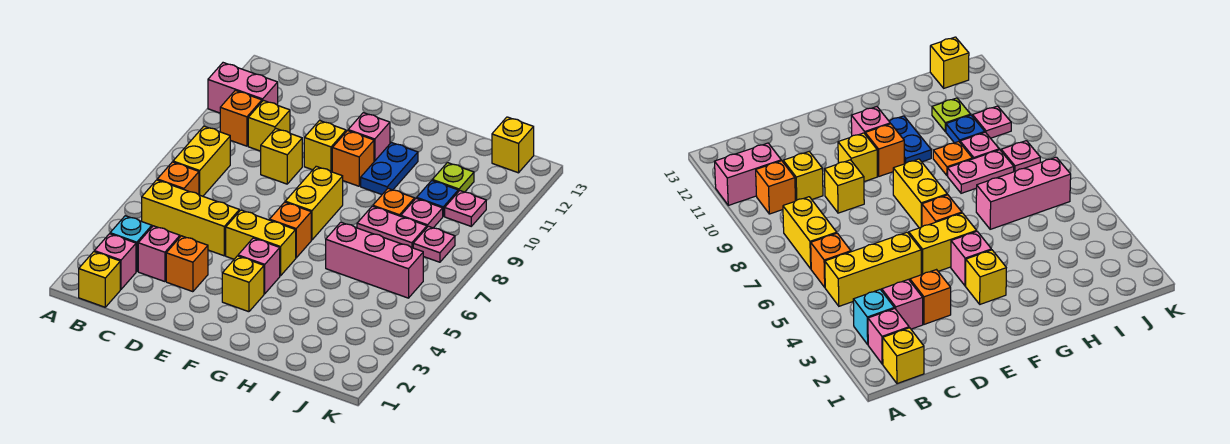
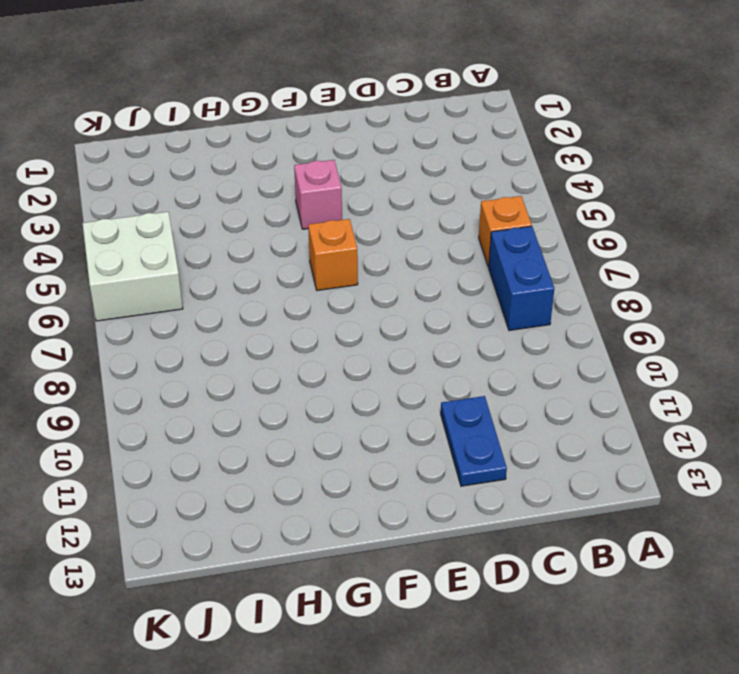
blue 1x2 brick [489,226,554,331] -> yellow 1x2 brick [173,126,230,196]
blue 1x2 plate [441,396,507,486] -> blue 1x2 plate moved to [361,142,418,194]
white 2x2 brick [83,212,183,321] -> pink 1x3 brick [326,222,423,298]
none -> pink 1x2 brick [208,63,278,113]
none -> yellow 1x1 brick [79,252,120,307]
none -> pink 1x1 brick [94,234,136,289]
none -> cyan 1x1 brick [110,216,152,272]

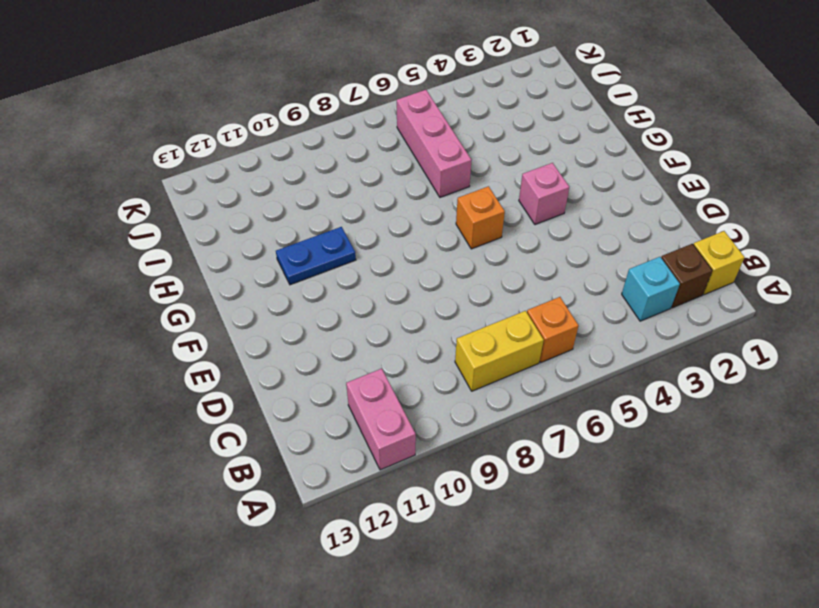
brown 1x1 brick [661,244,712,308] -> pink 1x1 brick [94,234,136,289]
none -> yellow 1x3 brick [142,180,239,256]
none -> orange 1x1 brick [220,90,262,146]
none -> pink 1x1 brick [138,226,180,282]
none -> yellow 1x1 brick [248,100,290,151]

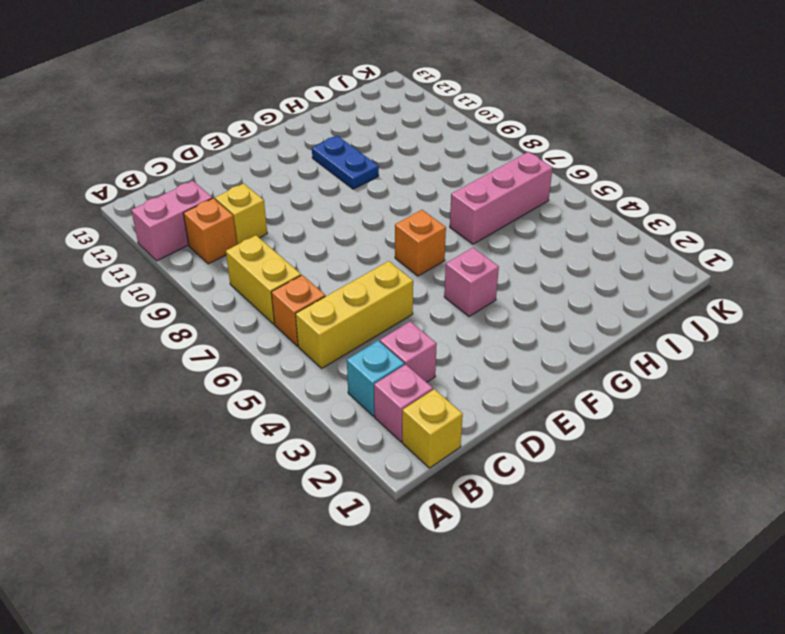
none -> orange 1x1 brick [166,236,208,292]
none -> yellow 1x1 brick [261,128,302,184]
none -> yellow 1x2 brick [226,210,296,276]
none -> yellow 1x1 brick [304,121,346,172]

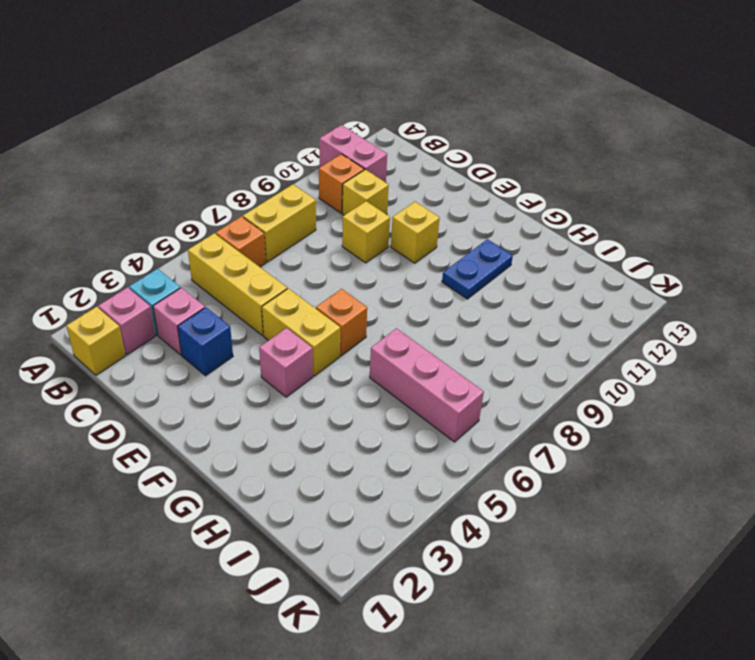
blue 1x1 brick [178,308,233,376] -> orange 1x1 brick [166,236,208,292]
none -> yellow 1x1 brick [222,256,264,312]
none -> yellow 1x2 brick [285,166,343,240]
none -> orange 1x1 brick [332,131,374,186]
none -> pink 1x1 brick [348,113,390,161]

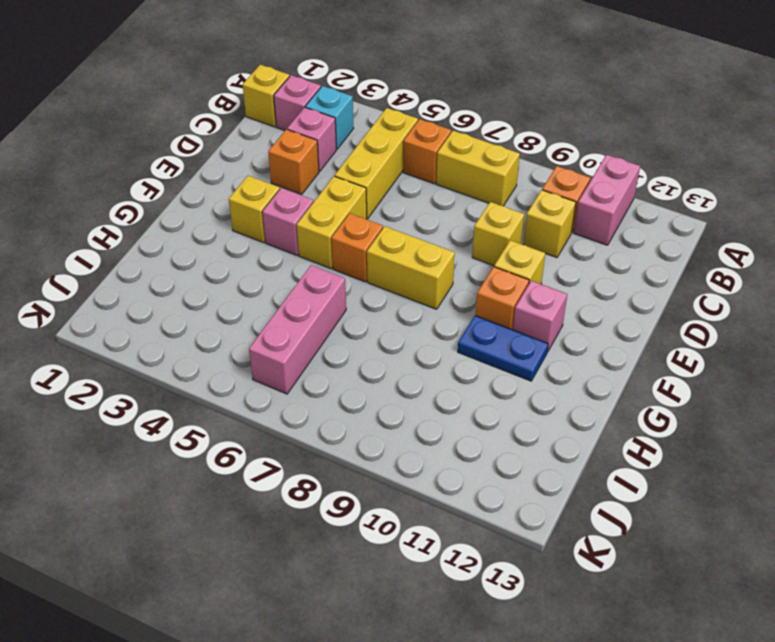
none -> pink 1x2 plate [357,206,427,248]
none -> orange 1x1 plate [373,188,415,216]
none -> pink 1x1 plate [401,198,443,228]
none -> blue 1x1 plate [417,181,458,216]

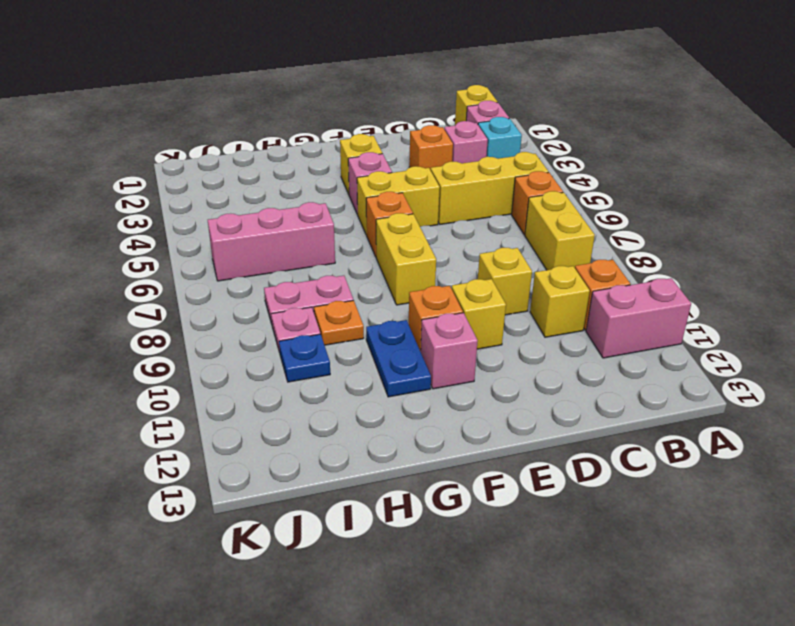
none -> lime 1x1 plate [432,163,474,192]
none -> pink 1x1 plate [413,226,455,262]
none -> pink 1x1 plate [445,191,486,226]
none -> yellow 1x1 brick [492,117,534,173]

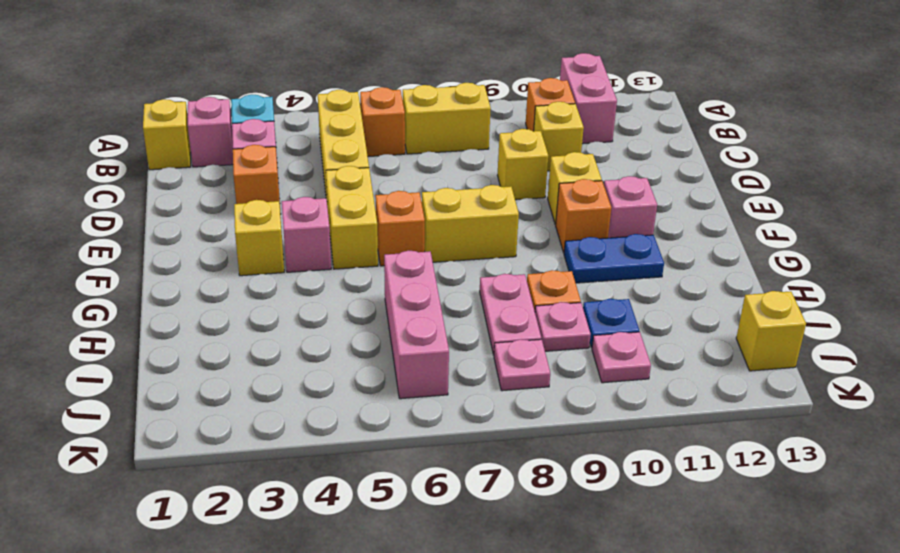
none -> lime 1x1 plate [432,163,474,192]

